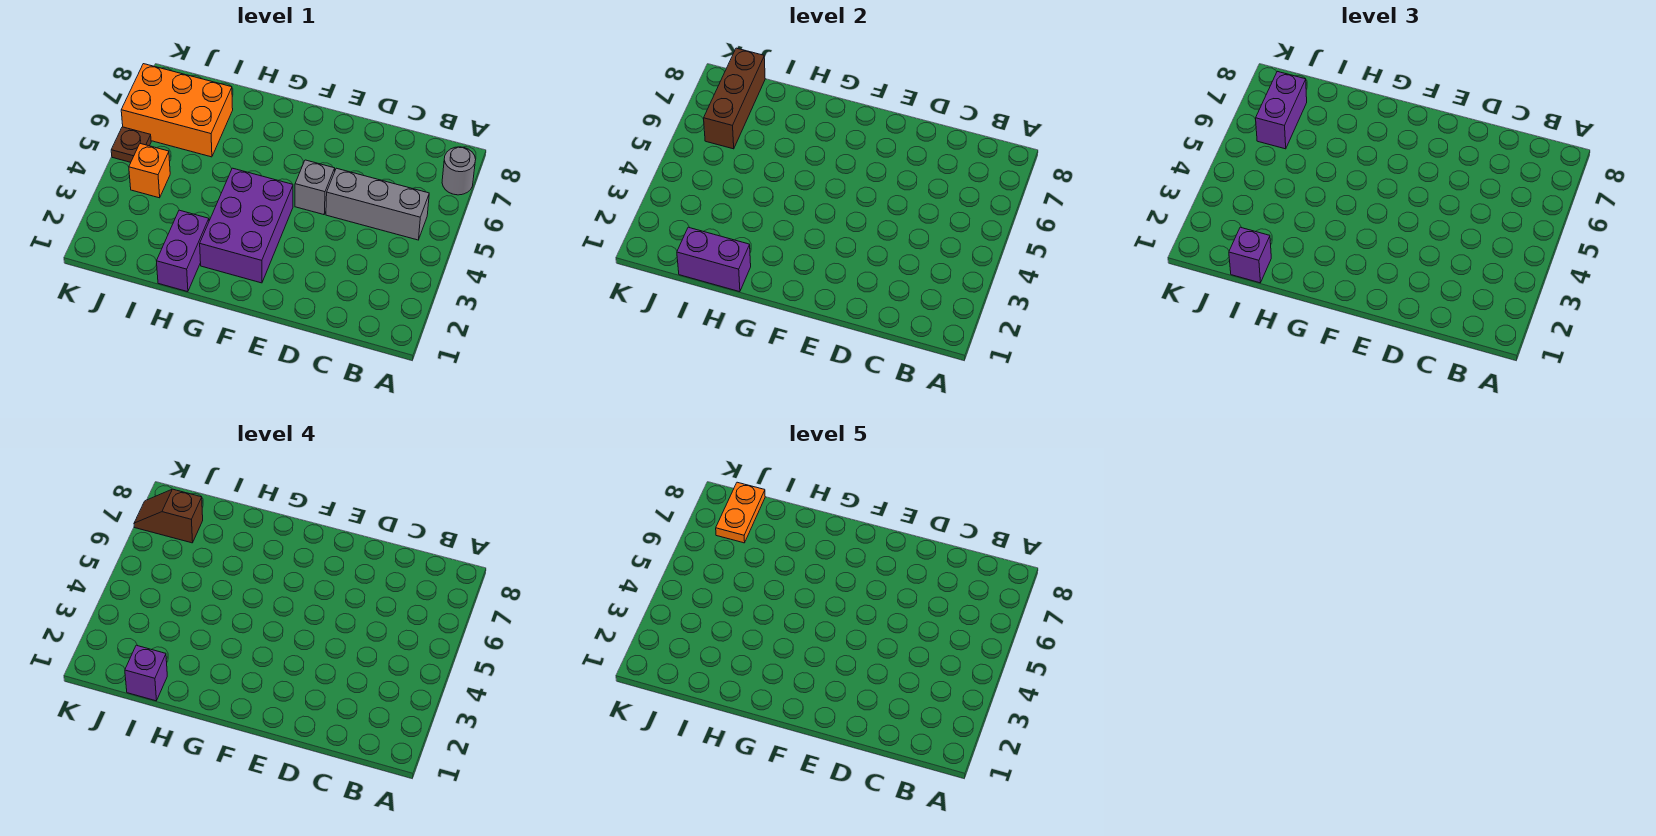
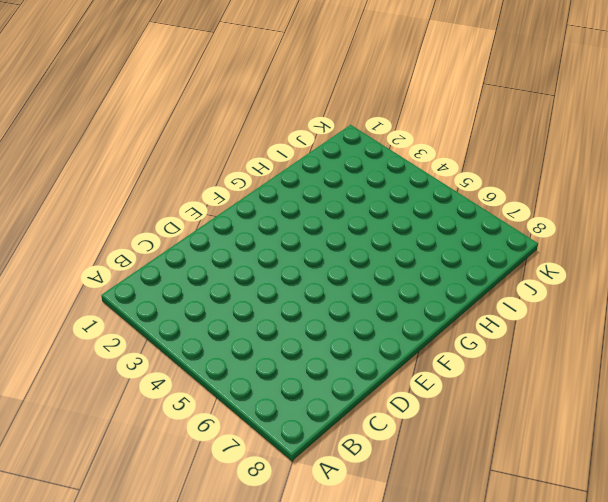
none -> grey 1x1 round brick [442,147,476,195]
none -> grey 1x3 brick [326,168,429,240]
none -> grey 1x1 brick [295,160,335,215]

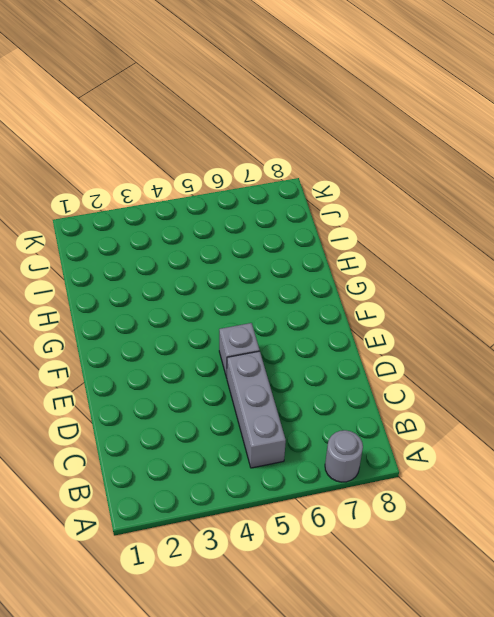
none -> purple 2x3 brick [200,168,293,283]
none -> purple 1x2 brick [156,210,209,292]
none -> orange 2x3 brick [121,64,233,157]

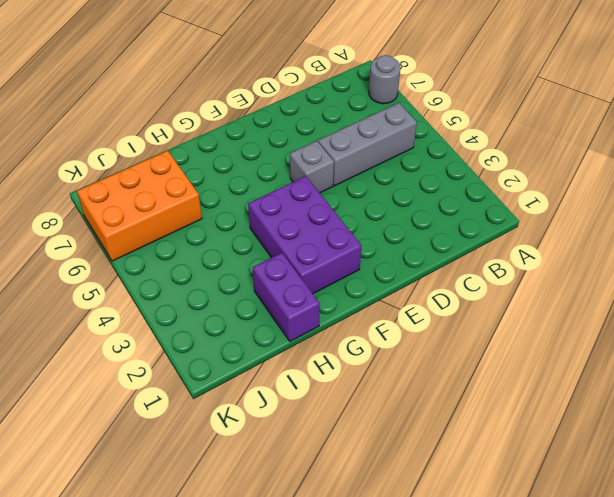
none -> orange 1x1 brick [129,144,170,198]
none -> brown 1x1 plate [111,127,151,162]
none -> purple 1x2 brick [677,227,751,292]

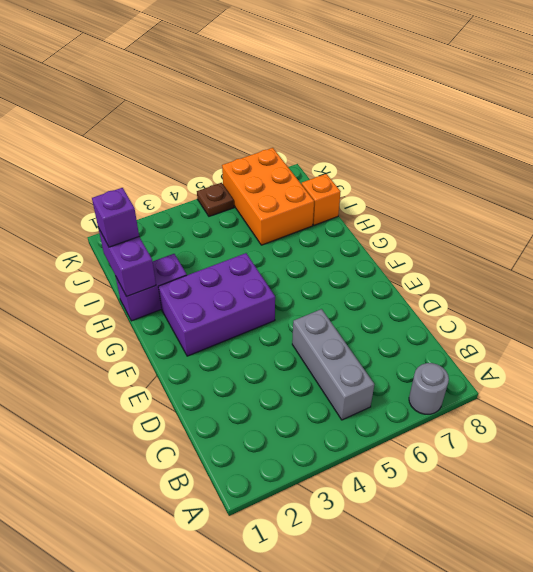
orange 1x1 brick [302,174,341,225] -> orange 1x1 brick moved to [129,144,170,198]
none -> grey 1x1 brick [295,160,335,215]
none -> brown 1x3 brick [704,48,765,149]
none -> purple 1x2 brick [1256,71,1307,149]

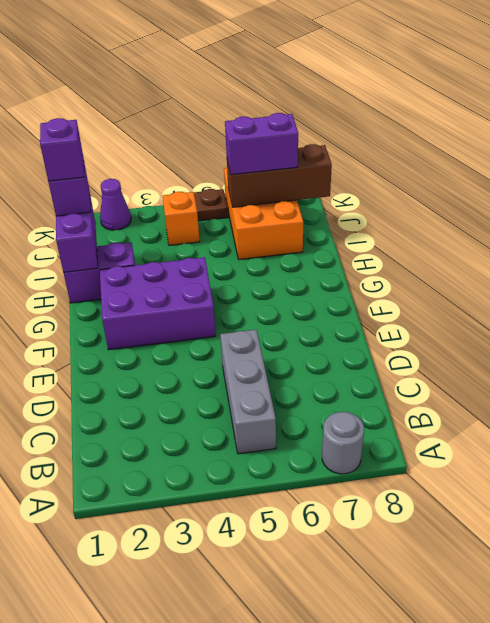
purple 1x1 cone [100,179,131,230] -> none
none -> grey 1x1 brick [295,160,335,215]
none -> brown 1x2 slope [134,489,203,543]
none -> orange 1x2 plate [716,482,765,543]

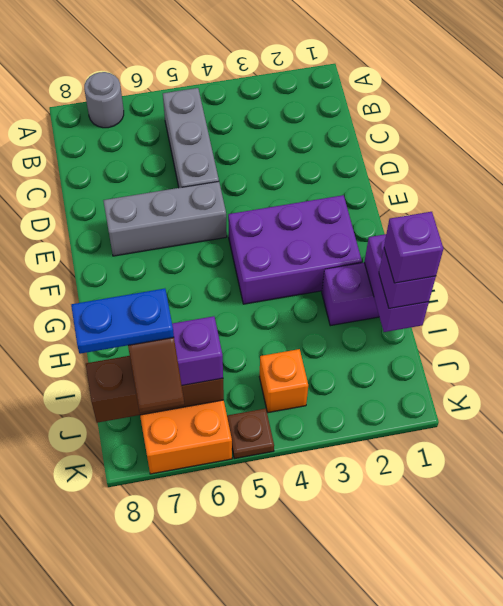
grey 1x3 brick [103,181,227,256] -> grey 1x1 brick [295,160,335,215]
blue 1x2 plate [71,289,174,354] -> orange 1x2 plate [716,482,765,543]

